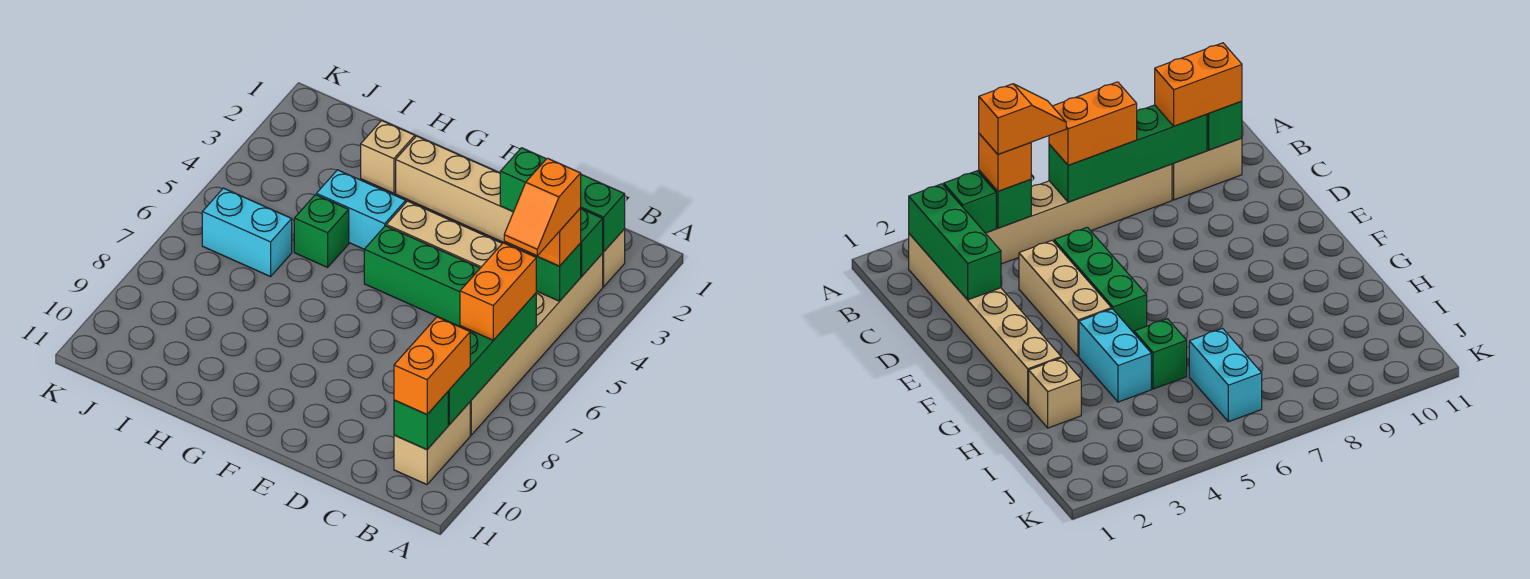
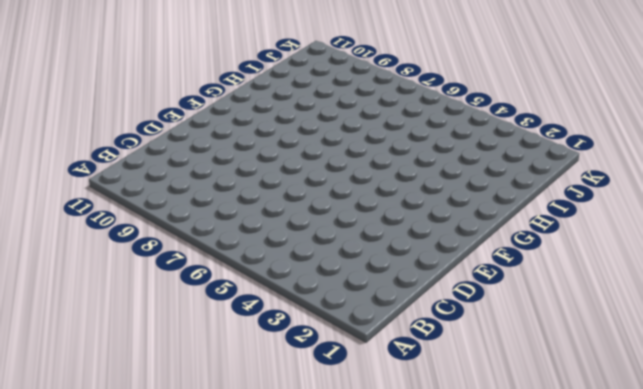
none -> tan 1x6 brick [396,136,625,287]
none -> tan 1x6 brick [470,254,603,435]
none -> tan 1x2 brick [394,402,470,485]

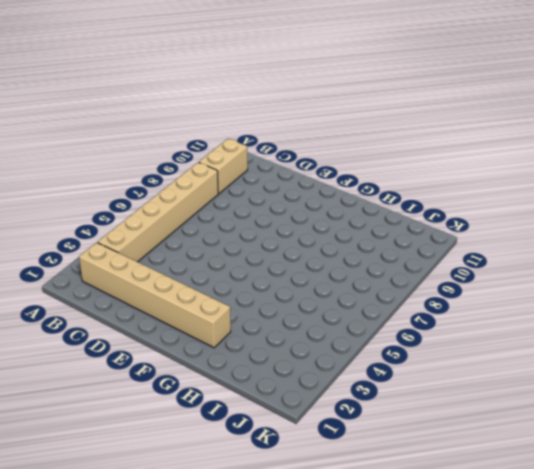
none -> tan 1x3 brick [386,201,502,268]
none -> green 1x3 brick [364,226,480,326]
none -> cyan 1x2 brick [316,170,406,249]

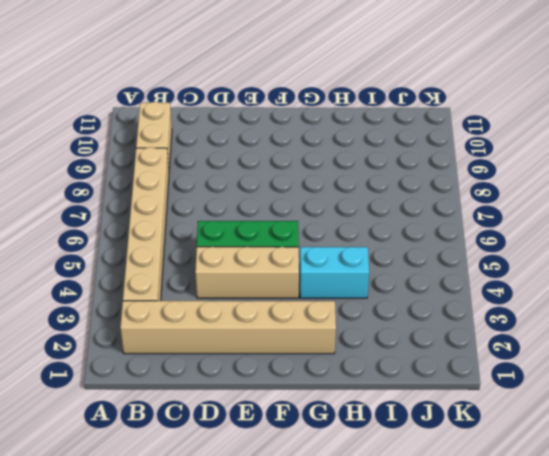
none -> tan 1x1 brick [361,120,415,193]
none -> green 1x1 brick [294,195,349,267]
none -> cyan 1x2 brick [202,188,292,277]

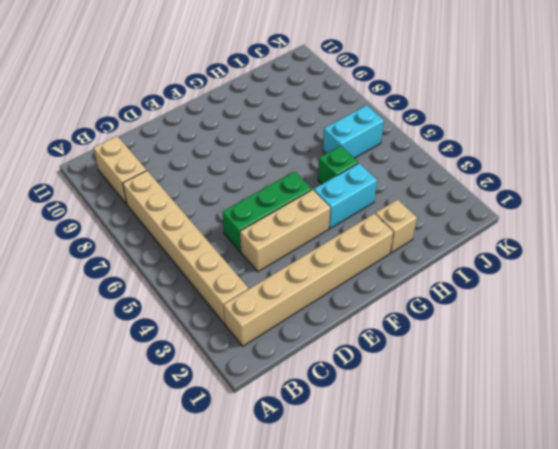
none -> green 1x3 brick [500,148,625,252]
none -> green 1x1 brick [581,209,603,276]
none -> green 1x1 brick [526,243,581,301]

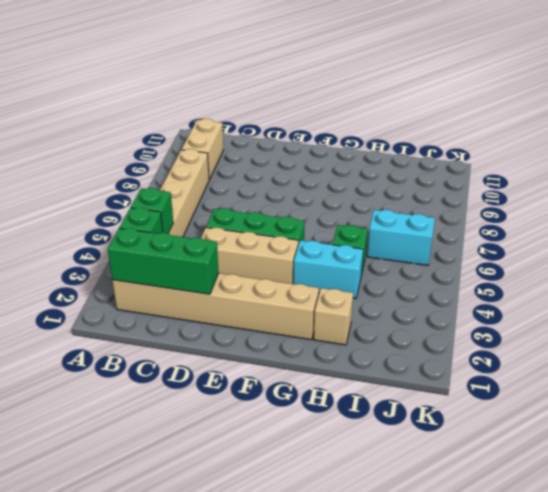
none -> green 1x4 brick [448,293,536,425]
none -> green 1x1 brick [394,392,448,450]
none -> orange 1x1 brick [526,208,581,266]

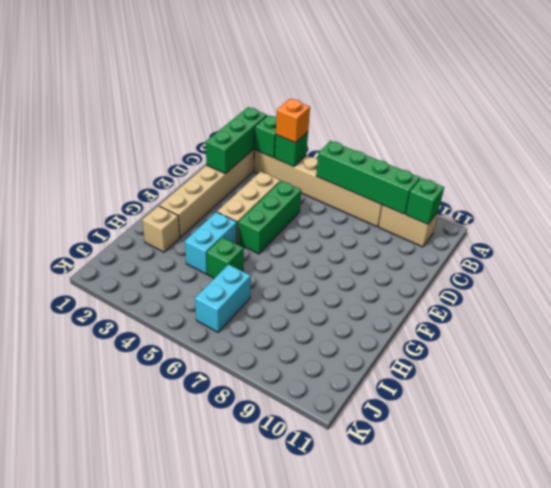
none -> orange 1x2 brick [460,243,536,340]
none -> orange 1x2 brick [394,317,470,414]
none -> orange 1x2 slope [504,158,581,256]

